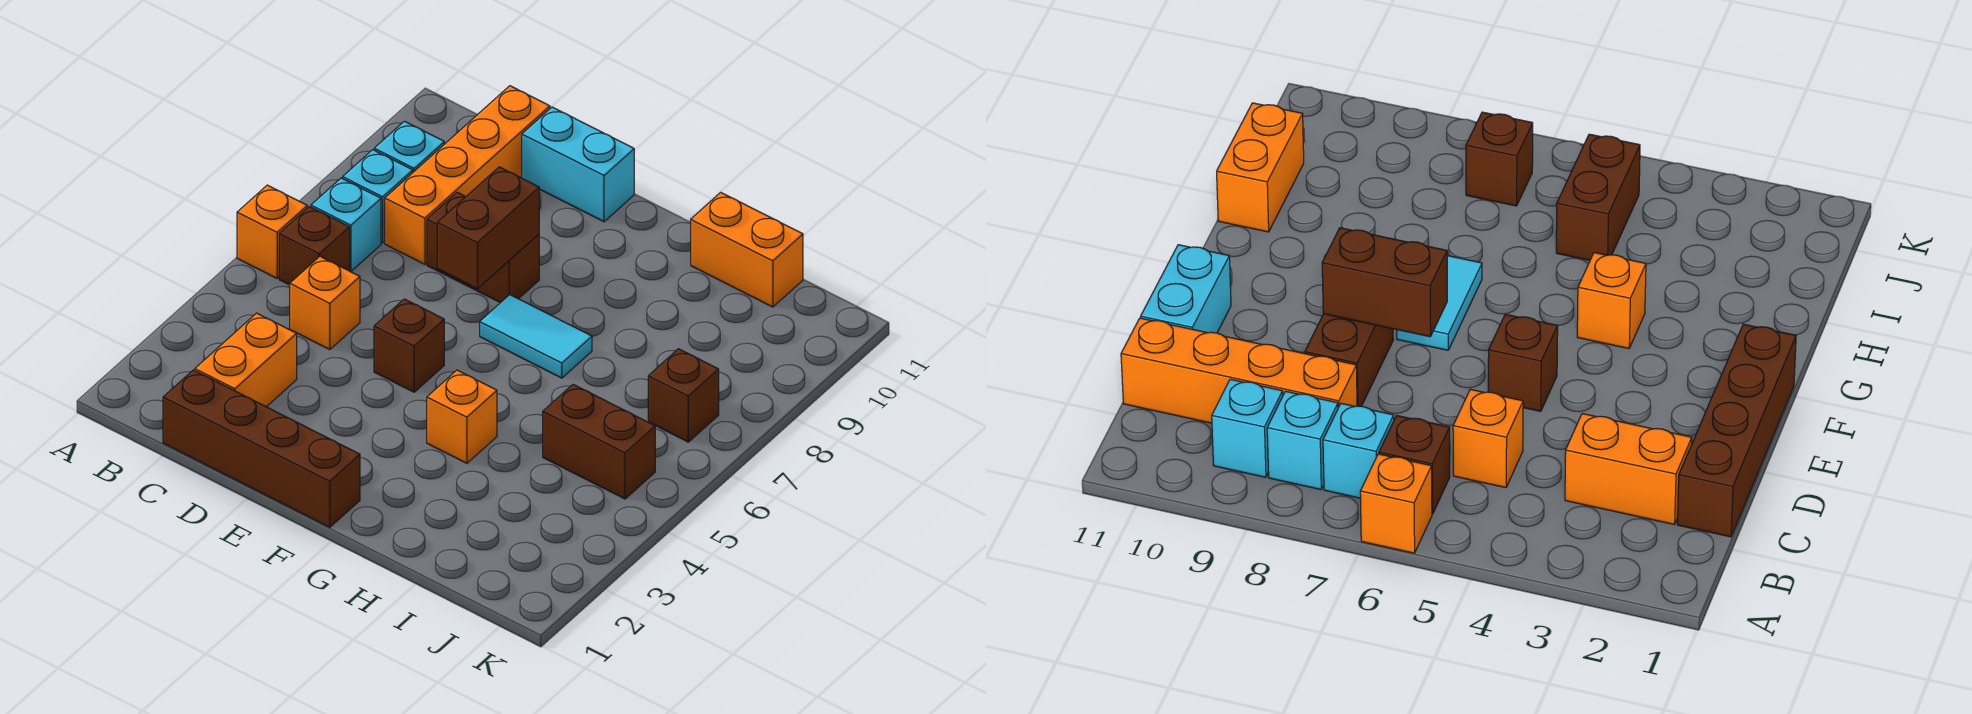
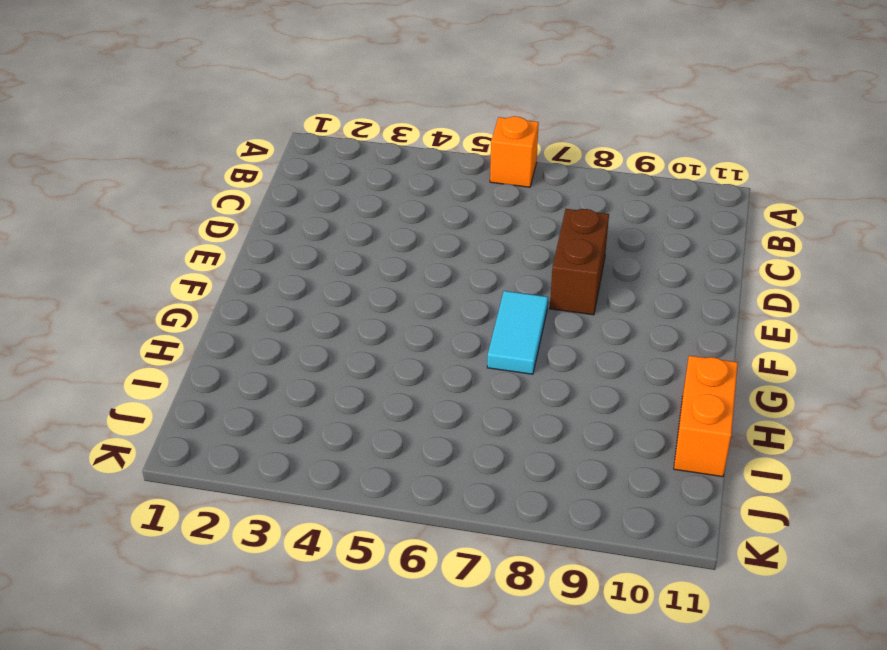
none -> brown 1x1 brick [279,207,350,285]
none -> cyan 1x1 brick [311,178,381,272]
none -> cyan 1x1 brick [343,150,413,243]

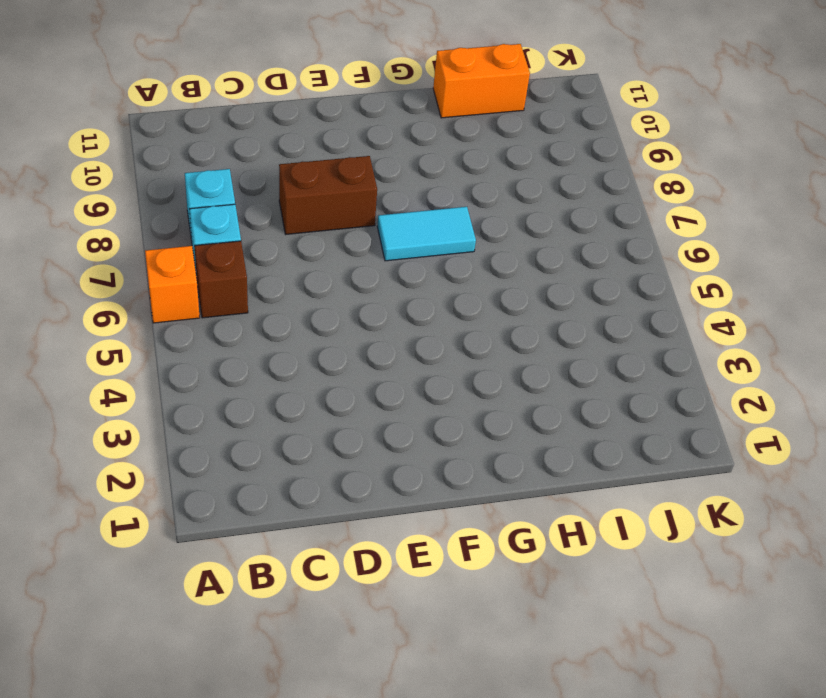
none -> cyan 1x1 brick [374,121,444,172]
none -> brown 1x4 brick [163,370,360,527]
none -> orange 1x2 brick [195,313,297,407]

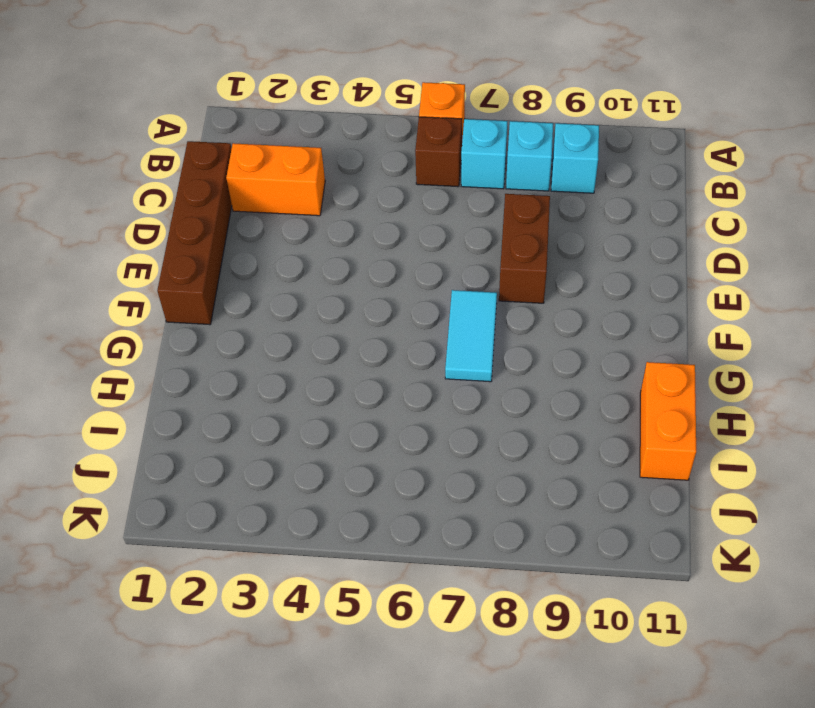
none -> orange 1x1 brick [290,256,360,350]
none -> orange 1x4 brick [385,86,550,264]
none -> cyan 1x2 brick [522,107,634,222]

